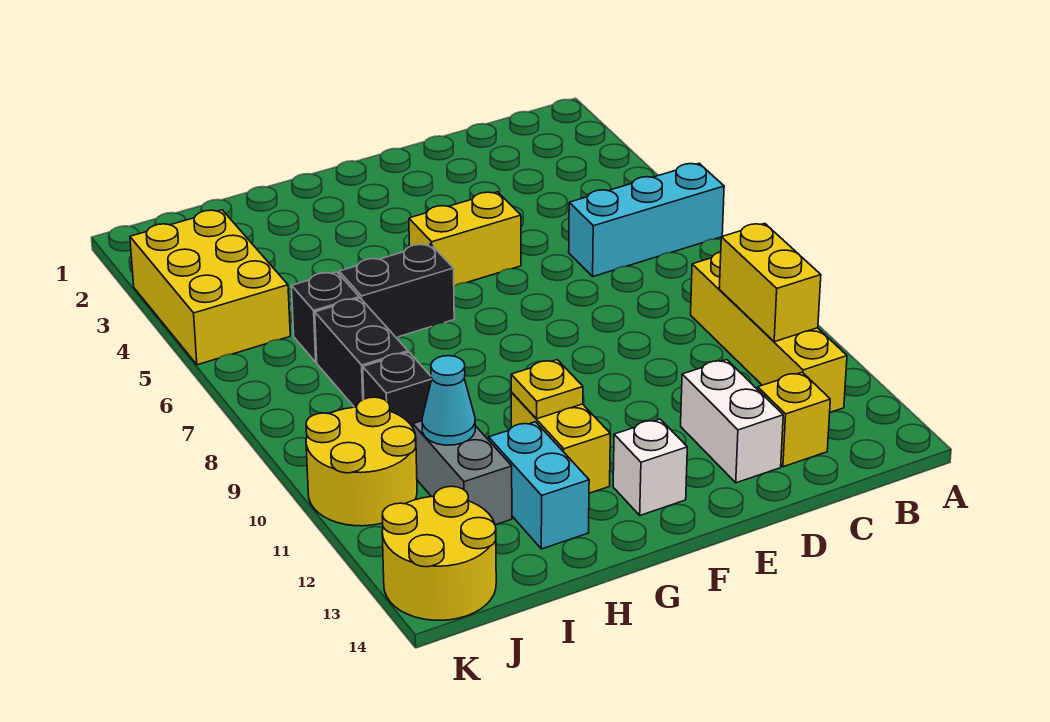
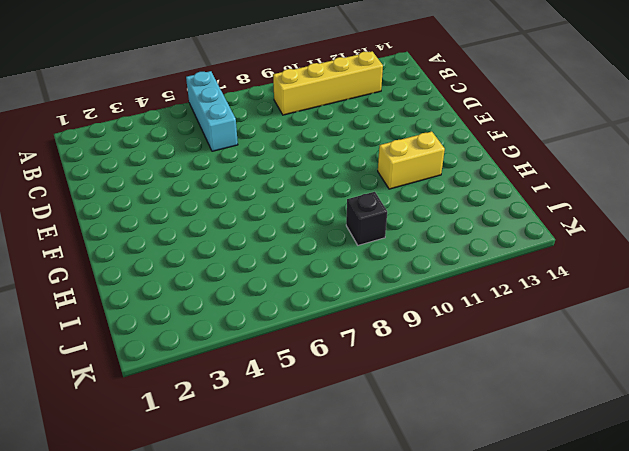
none -> yellow 1x1 brick [758,372,830,467]
none -> white 1x2 brick [681,360,783,483]
none -> yellow 1x2 brick [409,192,521,286]

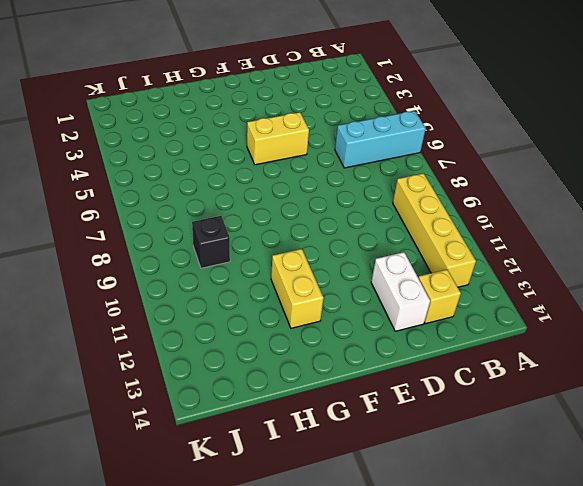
none -> white 1x1 brick [613,419,687,515]
none -> black 1x2 brick [339,244,454,337]
none -> cyan 1x2 brick [489,422,589,549]

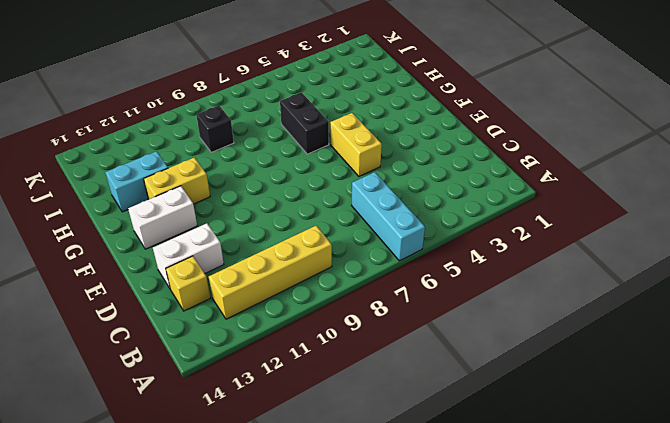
white 1x2 brick [128,186,197,249] -> white 1x1 brick [613,419,687,515]
none -> black 1x1 brick [292,272,359,362]
none -> black 1x2 brick [315,298,408,407]
none -> grey 1x2 brick [413,421,512,525]

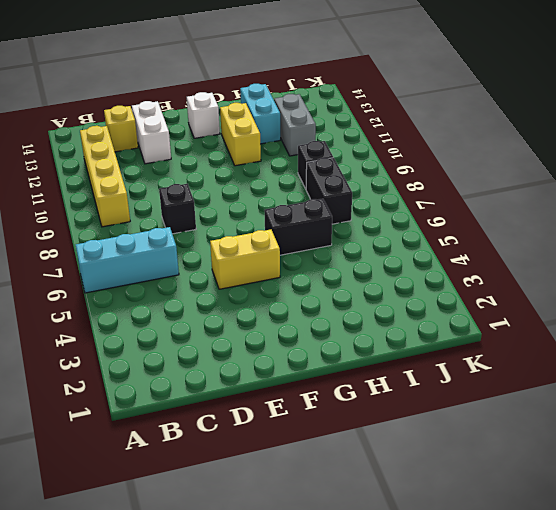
black 1x1 brick [159,184,196,234] -> black 1x1 brick moved to [292,272,359,362]
none -> yellow 2x3 brick [130,210,290,365]
none -> yellow 2x2 round brick [306,397,417,526]
none -> yellow 2x2 round brick [382,486,496,620]

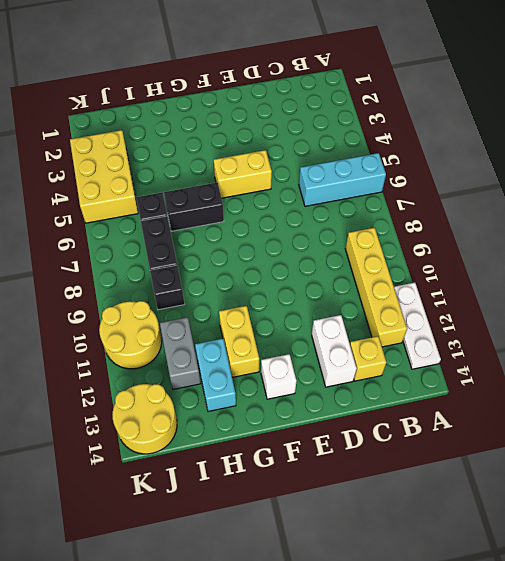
white 1x3 plate [394,283,441,369] -> none
none -> yellow 1x2 brick [719,223,821,342]
none -> yellow 1x1 plate [511,360,583,419]
none -> cyan 1x1 cone [422,356,475,445]

